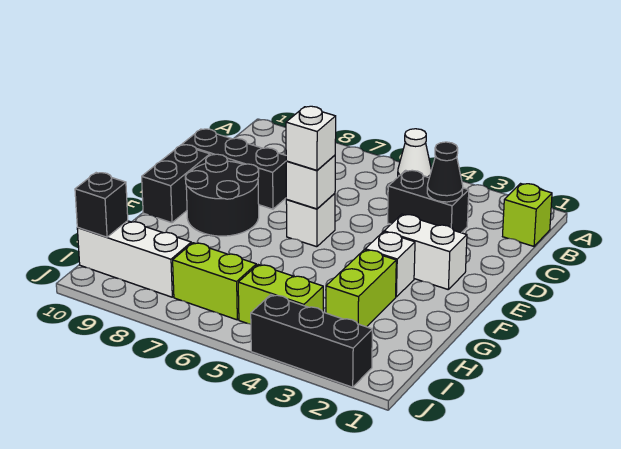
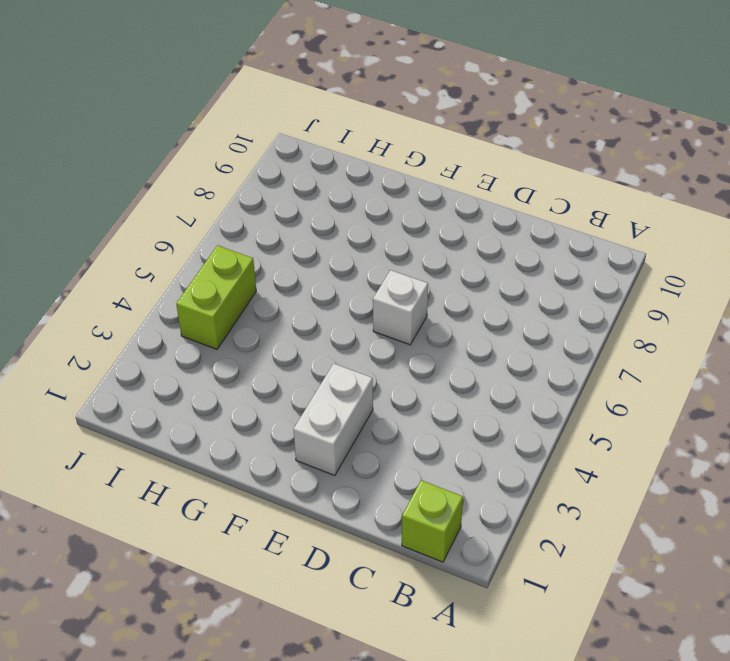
none -> white 1x1 cone [398,129,431,177]
none -> black 1x2 brick [388,170,469,233]
none -> black 1x3 brick [182,129,286,209]

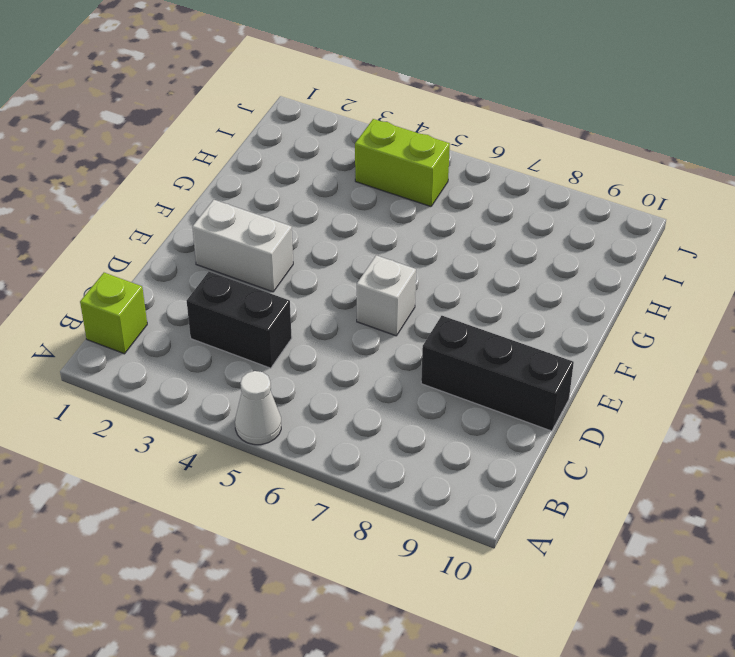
none -> black 2x2 round brick [185,154,259,236]
none -> black 1x2 brick [142,145,210,223]
none -> white 1x1 brick [365,232,415,297]

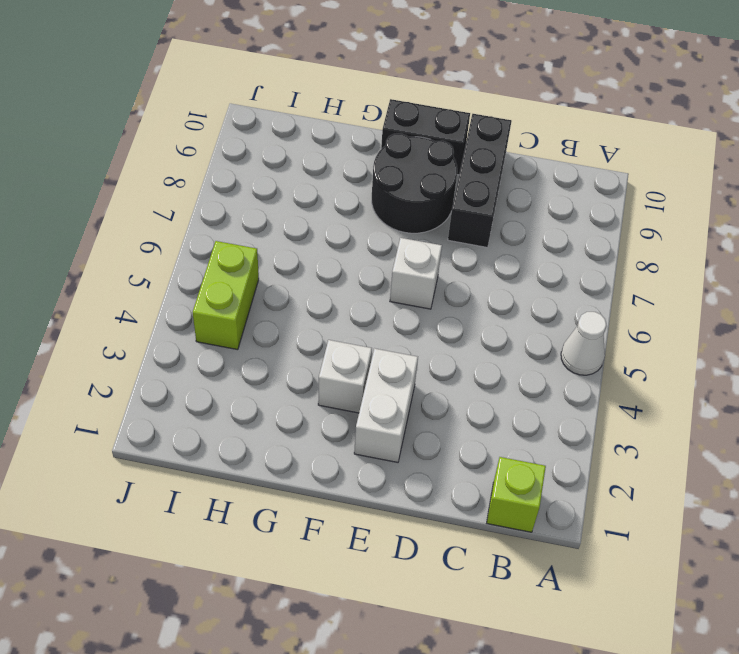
none -> black 1x2 brick [388,170,469,233]
none -> lime 1x2 brick [326,250,396,327]
none -> lime 1x2 brick [173,243,256,320]

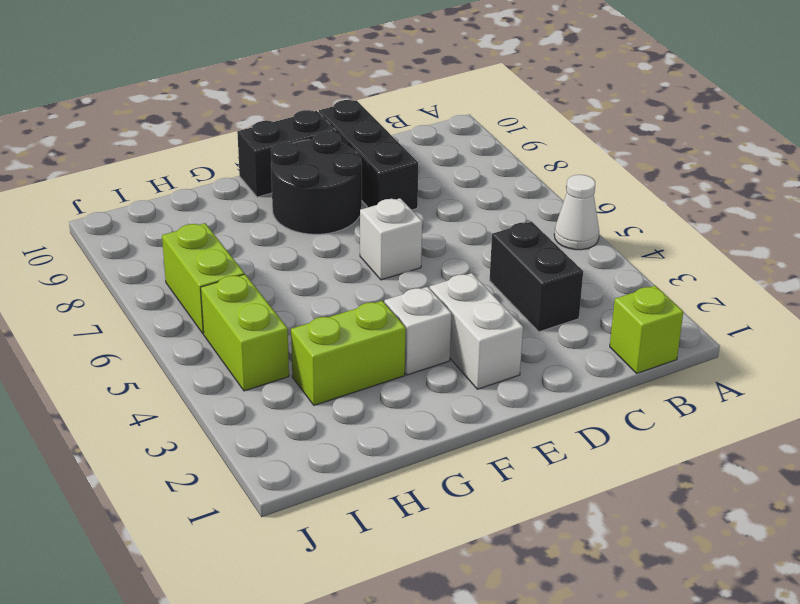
none -> white 1x3 brick [77,221,191,297]
none -> black 1x3 brick [251,295,372,387]
none -> black 1x1 cone [427,142,463,202]

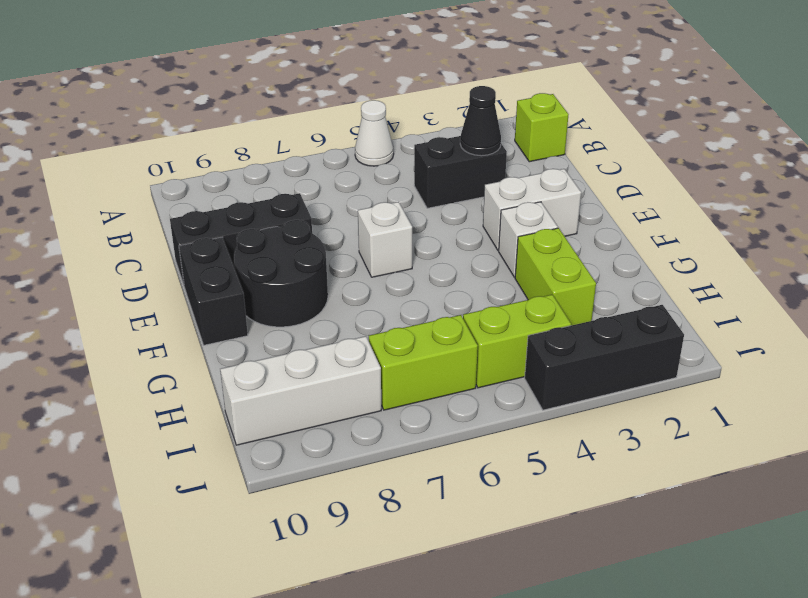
none -> white 1x1 brick [286,155,335,209]
none -> black 1x1 brick [75,173,128,237]
none -> white 1x1 brick [286,106,336,170]

